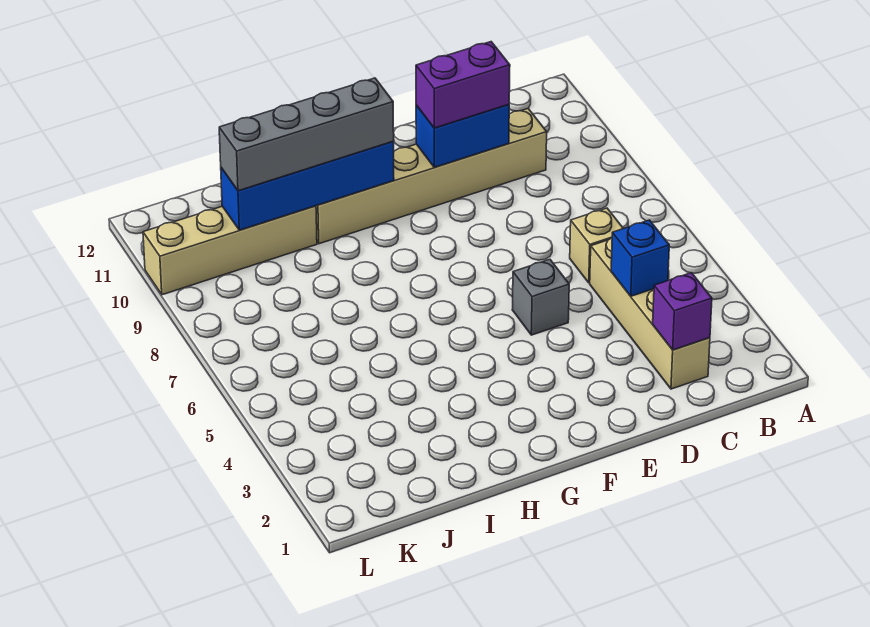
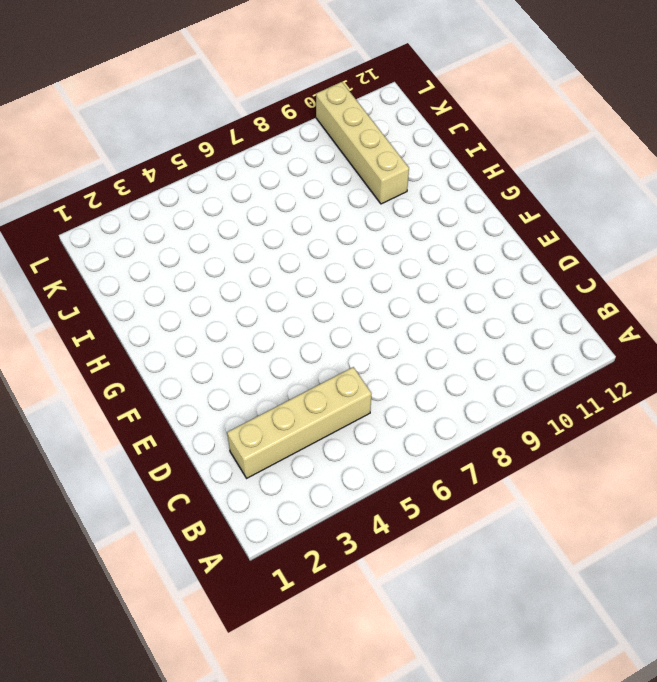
none -> tan 1x1 brick [570,208,623,283]
none -> tan 1x6 brick [316,109,547,244]

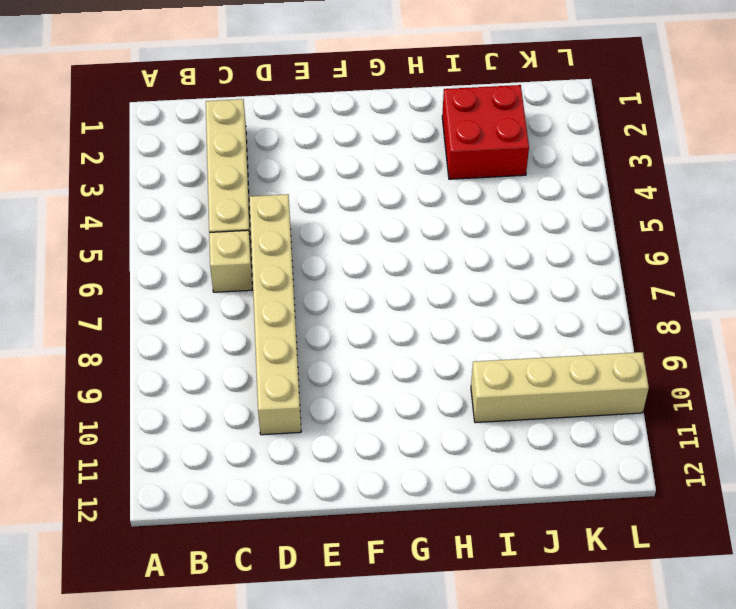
tan 1x6 brick [249,194,301,435] -> tan 1x6 brick turned to [316,109,547,244]
red 2x2 brick [442,85,529,179] -> none
none -> grey 1x1 brick [512,259,569,335]
none -> purple 1x1 brick [653,273,712,350]

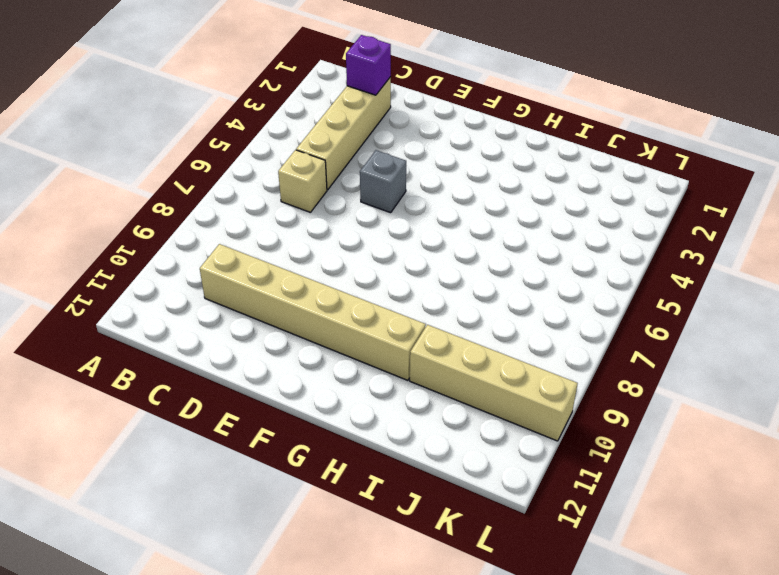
none -> blue 1x1 brick [611,220,669,296]
none -> blue 1x2 brick [416,104,509,167]

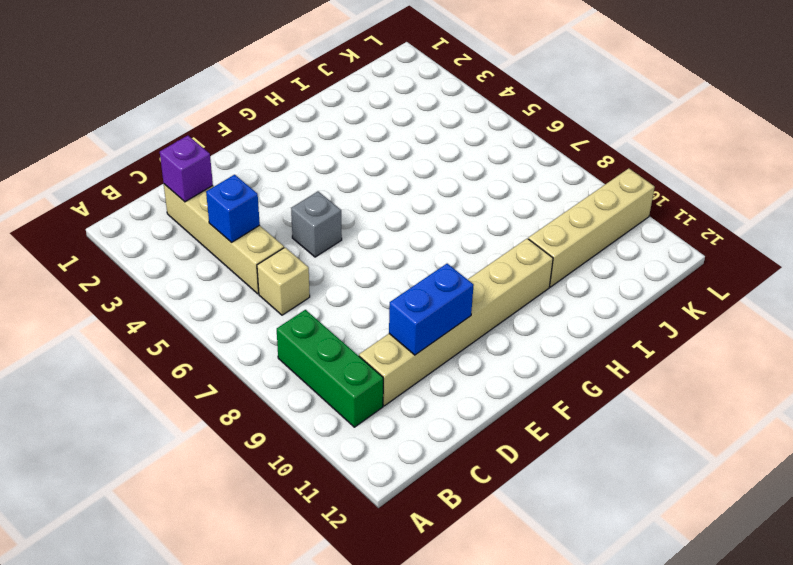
green 1x3 brick [277,310,383,427] -> none
none -> blue 1x4 brick [221,142,394,230]
none -> purple 1x2 brick [416,42,510,128]

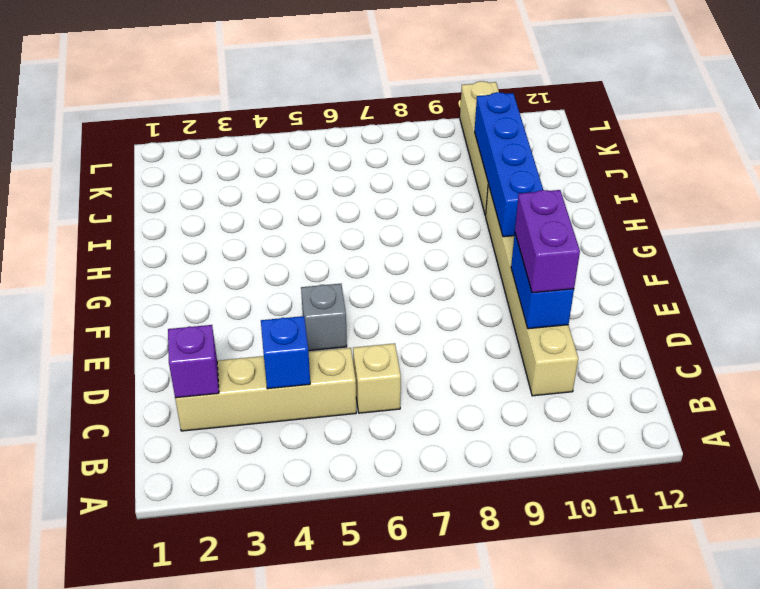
none -> grey 1x4 brick [219,78,394,191]

